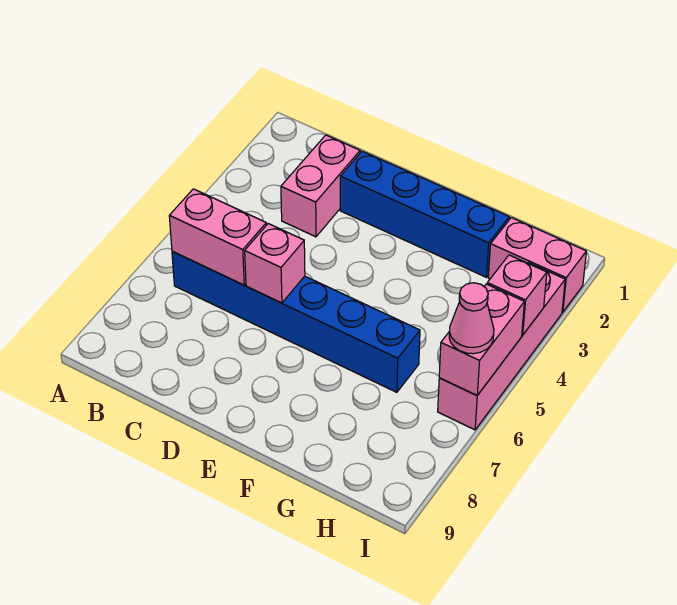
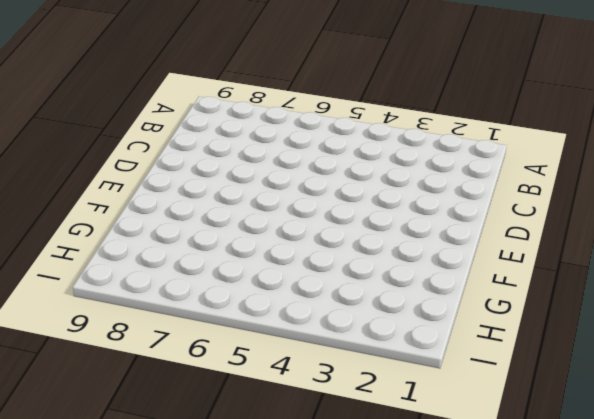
none -> blue 1x6 brick [172,251,420,392]
none -> pink 1x2 brick [281,135,360,237]

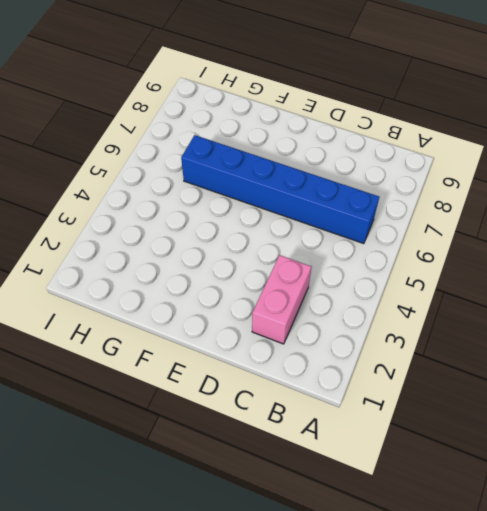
none -> blue 1x4 brick [340,151,509,277]
none -> pink 1x2 brick [488,218,586,312]

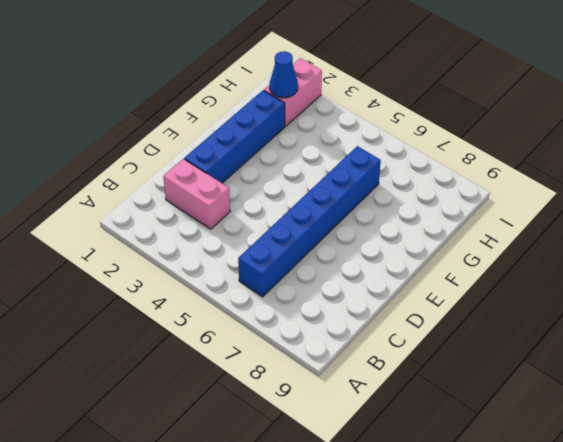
blue 1x1 cone [270,51,298,98] -> none
none -> pink 1x4 brick [438,263,565,430]
none -> pink 1x2 brick [169,189,266,285]

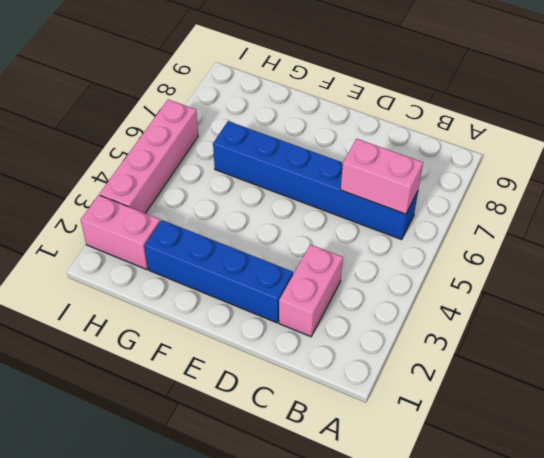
none -> pink 1x1 brick [245,224,305,303]
none -> pink 1x1 brick [487,255,547,335]

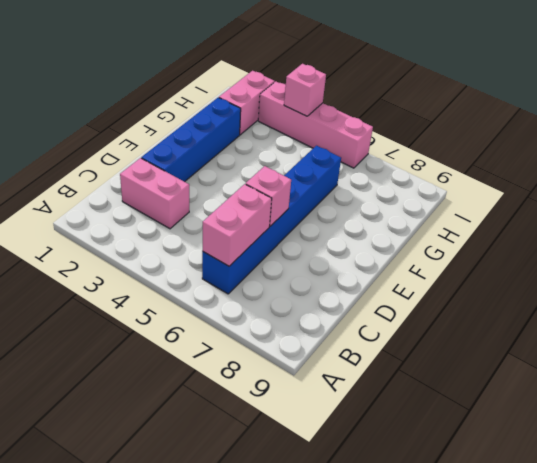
none -> pink 1x2 brick [439,284,524,395]
none -> pink 1x1 cone [449,283,494,354]

